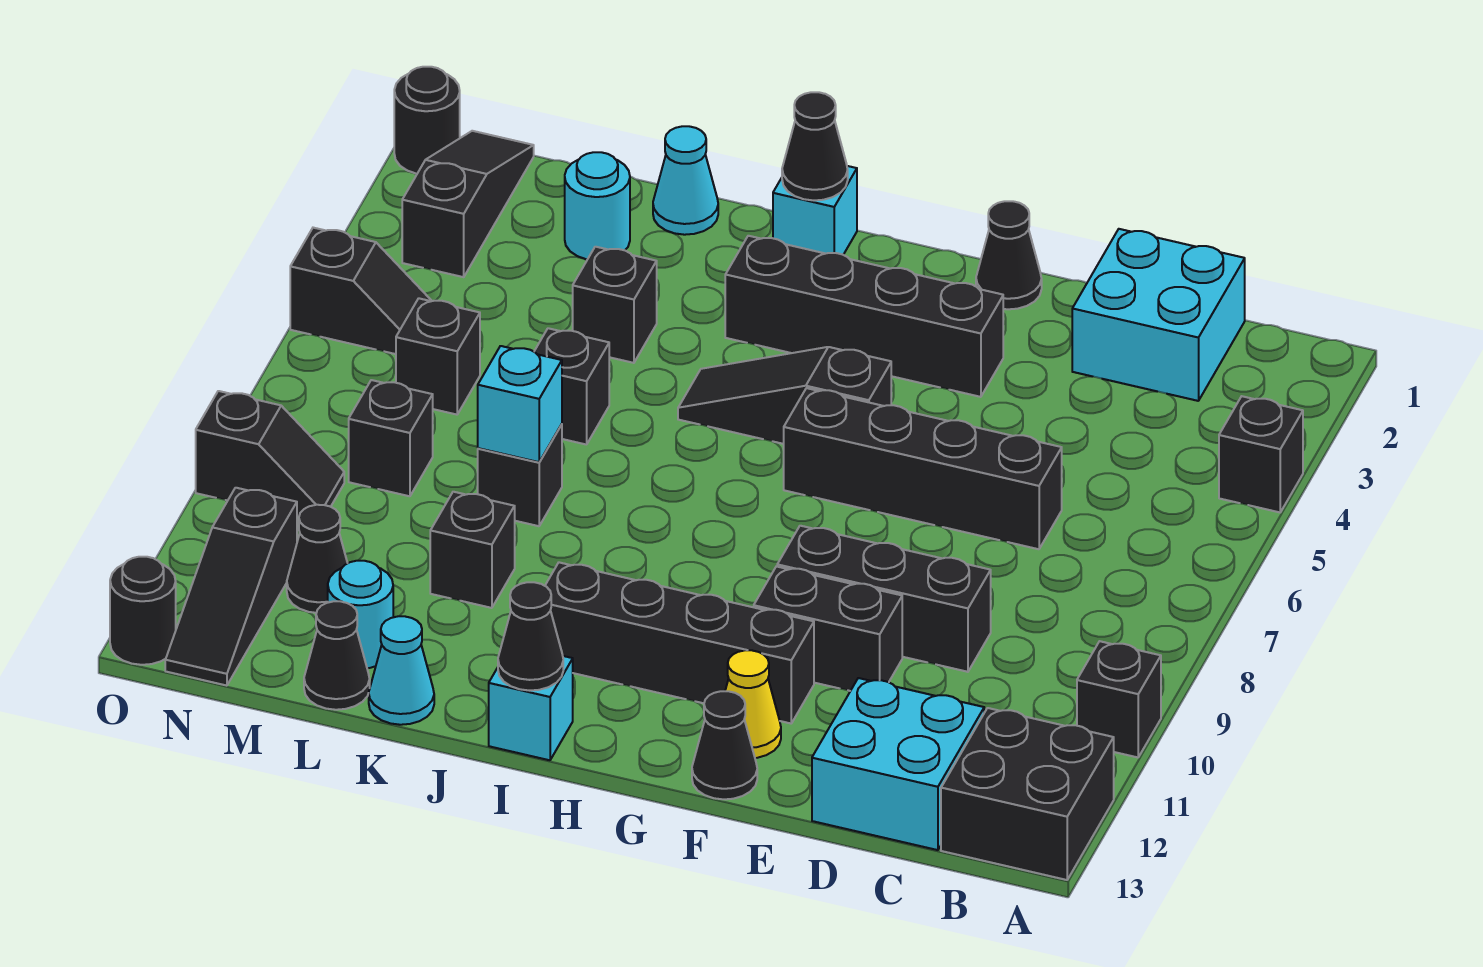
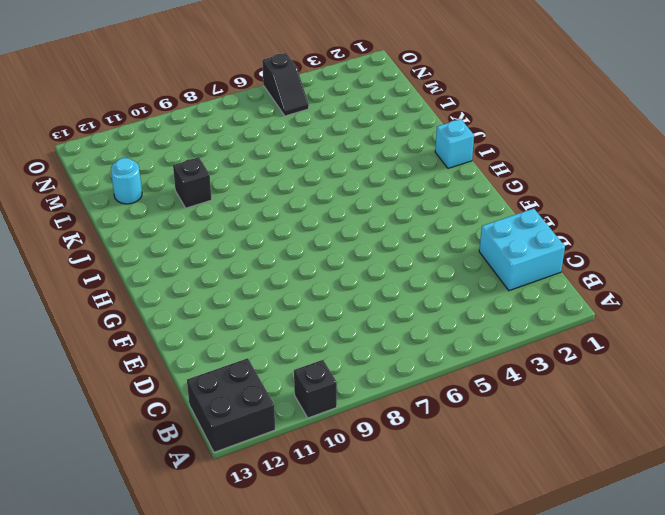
none -> black 1x1 brick [1219,396,1303,512]
none -> cyan 2x2 brick [812,678,984,850]
none -> black 1x4 brick [784,388,1062,549]
none -> black 1x3 brick [777,526,991,672]

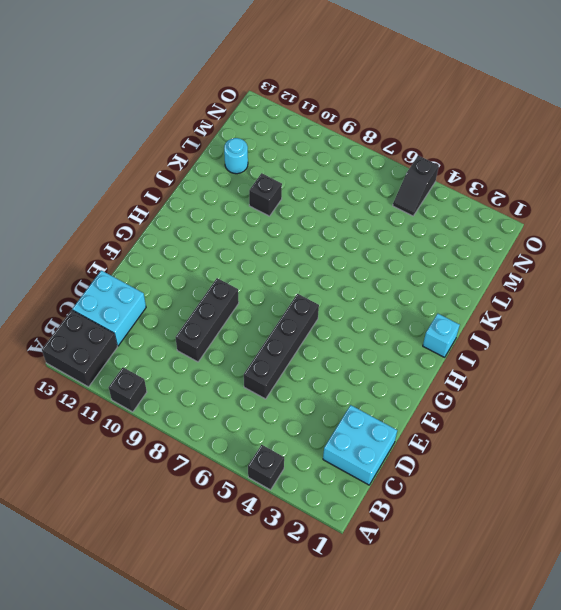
none -> black 1x2 brick [754,566,902,691]
none -> black 1x1 cone [976,201,1042,309]
none -> black 1x4 brick [725,236,1003,397]
none -> black 1x4 brick [545,562,814,723]

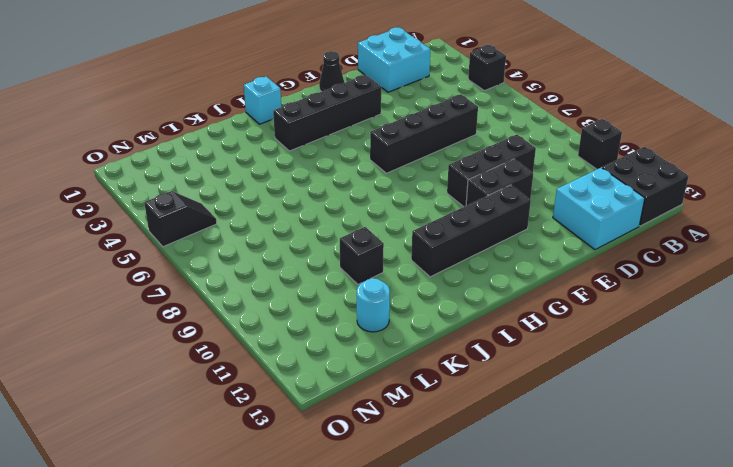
none -> yellow 1x1 cone [725,650,781,758]
none -> black 1x1 cone [692,691,757,799]
none -> black 1x3 slope [678,347,891,444]
none -> cyan 1x1 brick [489,656,573,760]

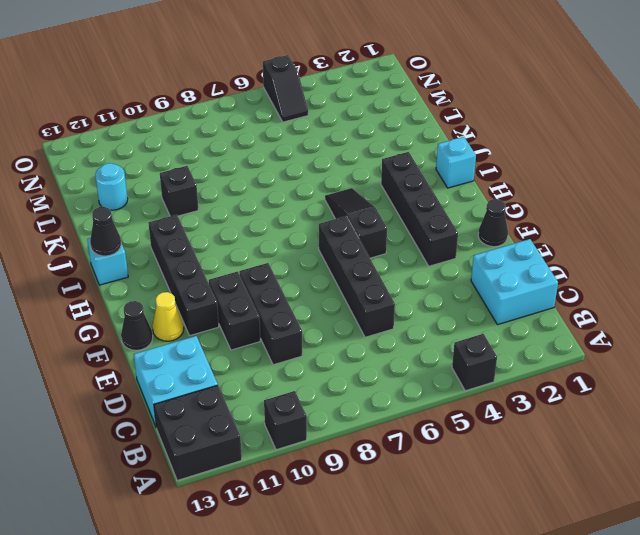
none -> cyan 1x1 cone [653,126,718,235]
none -> black 1x1 brick [573,247,657,363]
none -> black 1x1 brick [534,328,609,445]
none -> black 1x1 brick [478,424,562,526]

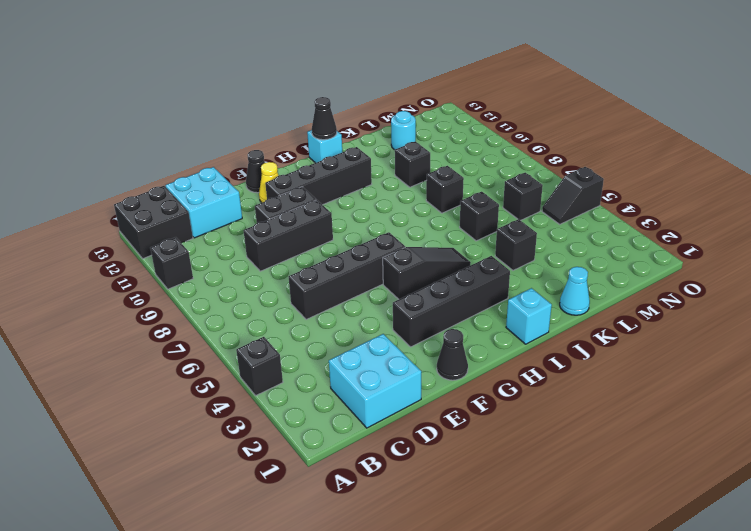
none -> cyan 1x1 cone [369,616,434,725]
none -> cyan 1x1 round brick [565,152,630,259]
none -> black 1x1 cone [304,601,370,710]
none -> black 1x1 brick [349,380,433,496]

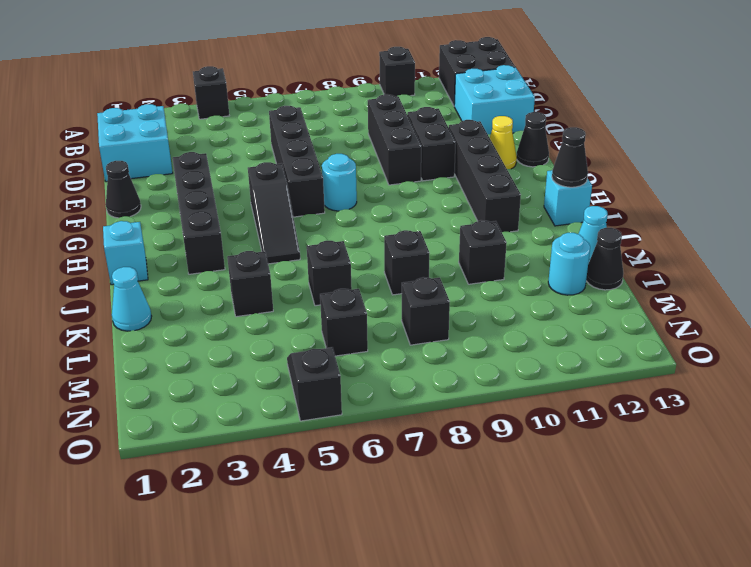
cyan 1x1 round brick [322,154,357,211] -> cyan 1x1 round brick moved to [565,152,630,259]
none -> black 1x1 cone [287,505,348,613]
none -> black 1x3 slope [402,131,534,277]
none -> black 1x2 slope [196,391,344,517]
none -> black 1x3 slope [165,488,297,686]

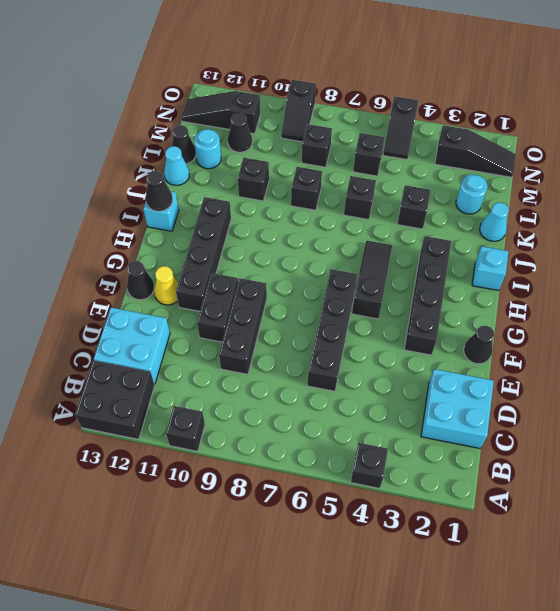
none -> black 1x1 round brick [394,67,460,174]
none -> black 1x1 round brick [110,557,176,665]
none -> black 1x1 cone [782,92,848,200]
none -> cyan 1x1 brick [478,346,562,462]

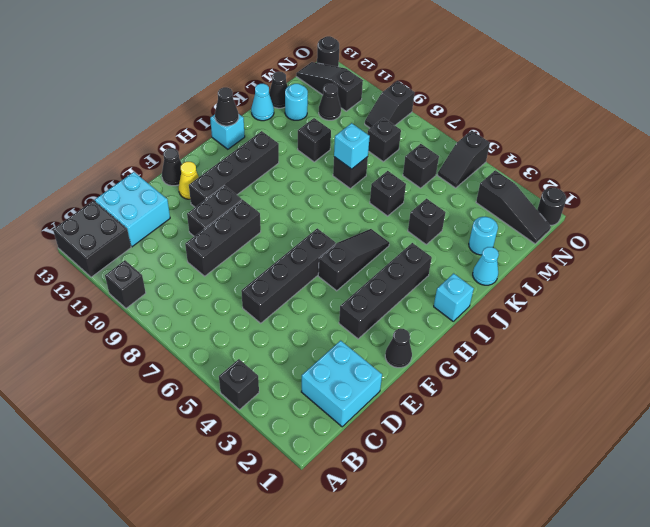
none -> black 1x1 cone [782,92,848,200]

